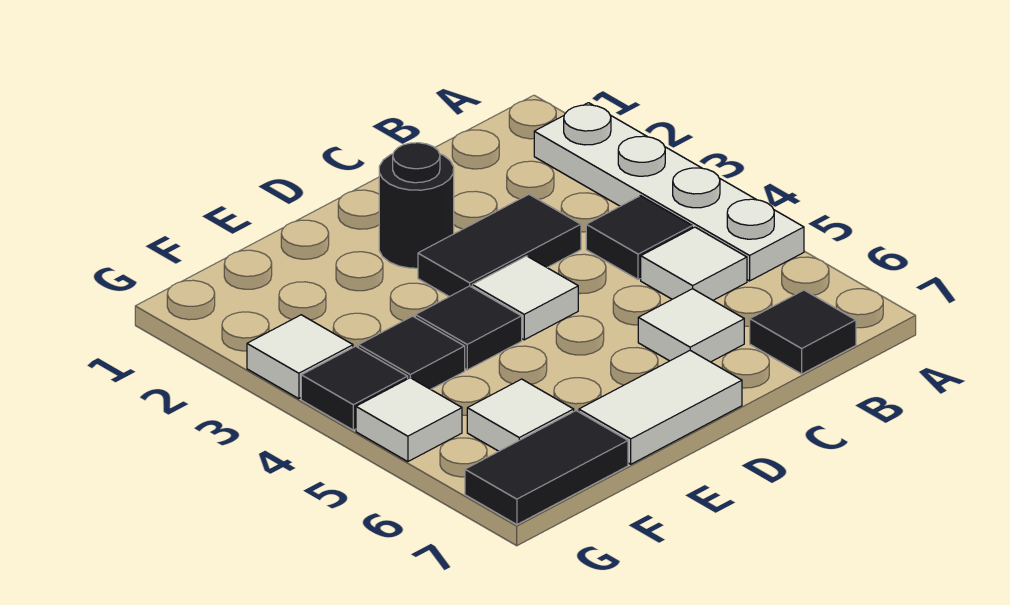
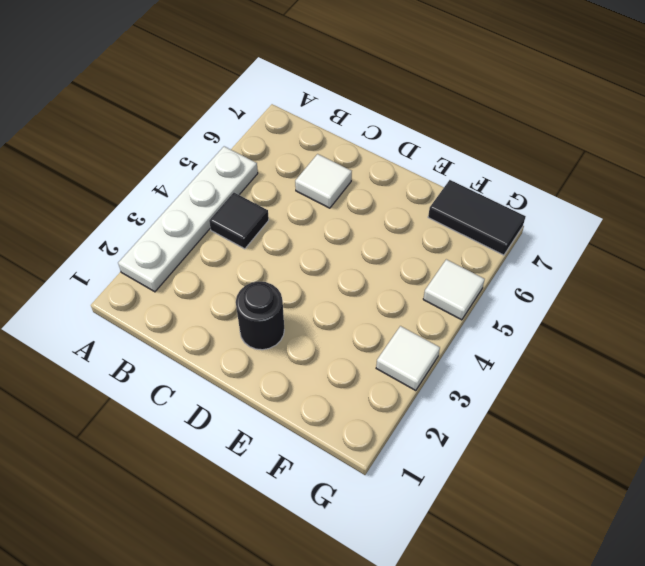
none -> white 1x1 tile [641,227,747,300]
none -> black 1x1 tile [750,290,856,374]
none -> black 1x2 tile [418,195,581,297]

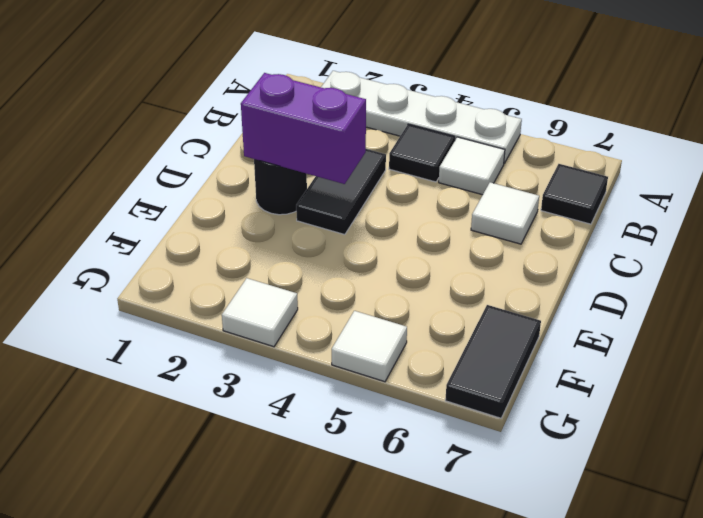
purple 1x2 brick [241,73,366,184] -> none
none -> white 1x1 tile [472,256,578,340]
none -> white 1x2 tile [579,351,742,464]
none -> black 1x1 tile [415,286,522,370]

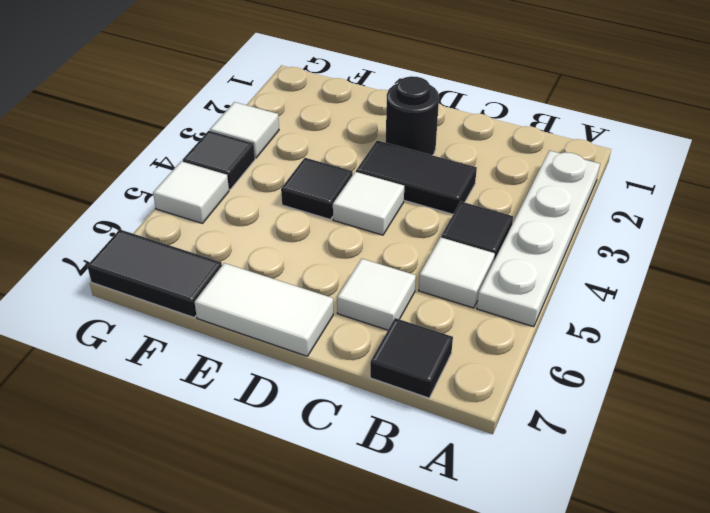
none -> black 1x1 tile [358,316,465,389]
none -> white 1x1 tile [467,379,574,451]

